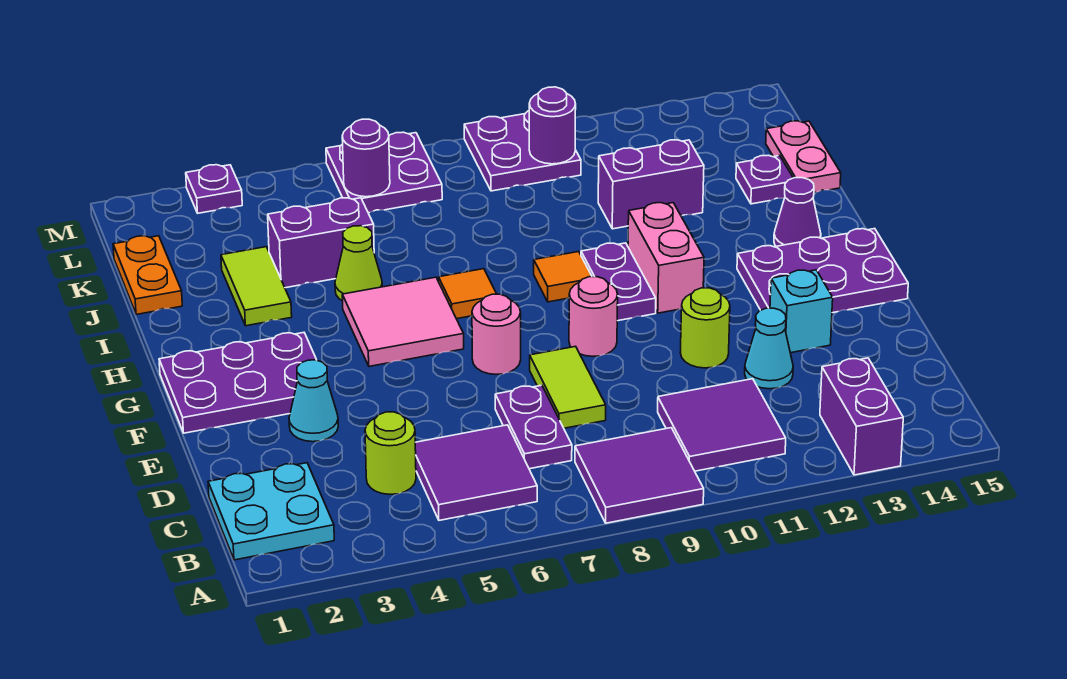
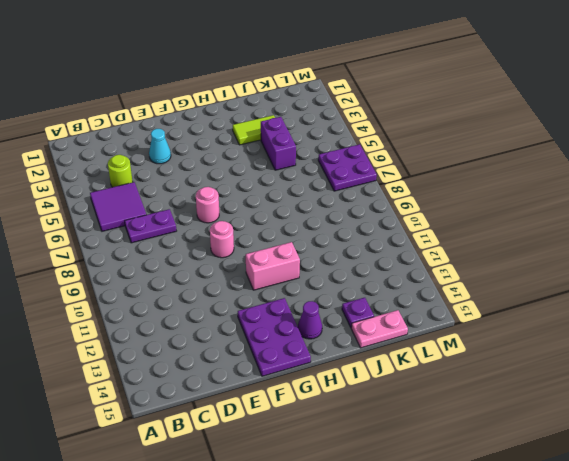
none -> purple 2x2 tile [575,428,704,523]
none -> purple 1x2 brick [820,358,903,475]
none -> cyan 2x2 plate [208,463,334,560]
none -> purple 2x2 tile [658,379,786,471]

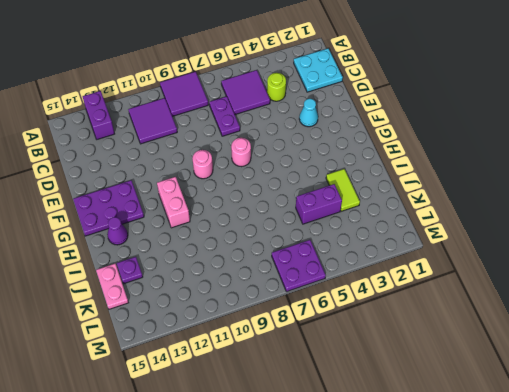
none -> lime 1x2 tile [530,346,606,428]
none -> cyan 1x1 cone [745,308,793,389]
none -> lime 1x1 round brick [680,288,730,368]
none -> cyan 1x1 brick [770,270,833,353]

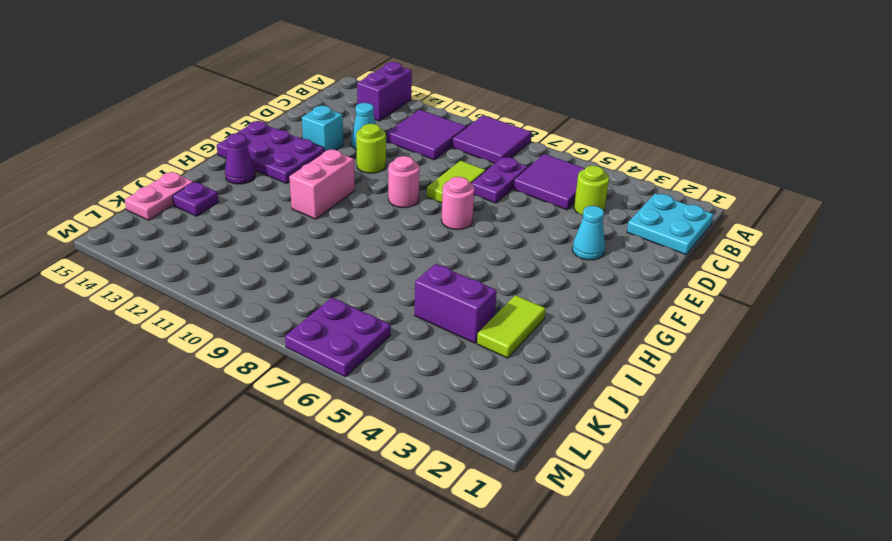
none -> purple 2x3 plate [159,333,316,433]
none -> pink 2x2 tile [342,277,464,366]
none -> purple 1x2 plate [581,243,656,321]
none -> orange 1x1 tile [439,269,496,319]

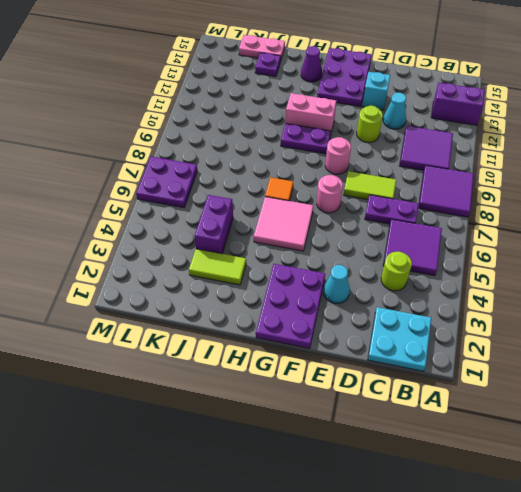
none -> orange 1x1 tile [534,252,592,302]
none -> lime 1x1 cone [335,226,382,301]
none -> orange 1x2 plate [113,236,182,314]
none -> purple 1x2 brick [598,140,704,229]

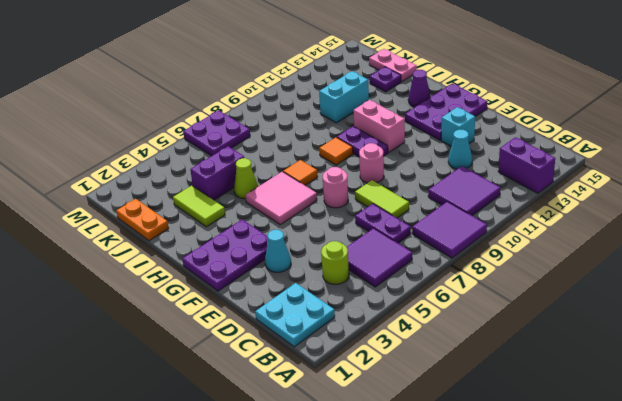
cyan 1x2 brick [319,71,369,123] -> purple 1x2 brick [598,140,704,229]
none -> lime 1x1 round brick [680,288,730,368]
none -> purple 2x2 plate [464,111,581,191]
none -> purple 1x1 plate [186,165,242,213]
none -> purple 1x1 round brick [342,119,390,197]

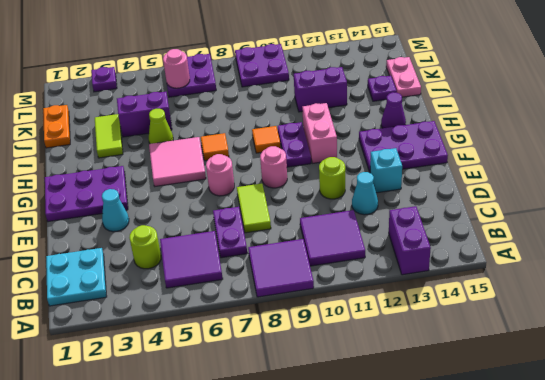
pink 1x1 round brick [163,49,190,88] -> purple 1x1 round brick [342,119,390,197]
none -> purple 1x1 round brick [529,87,576,164]

